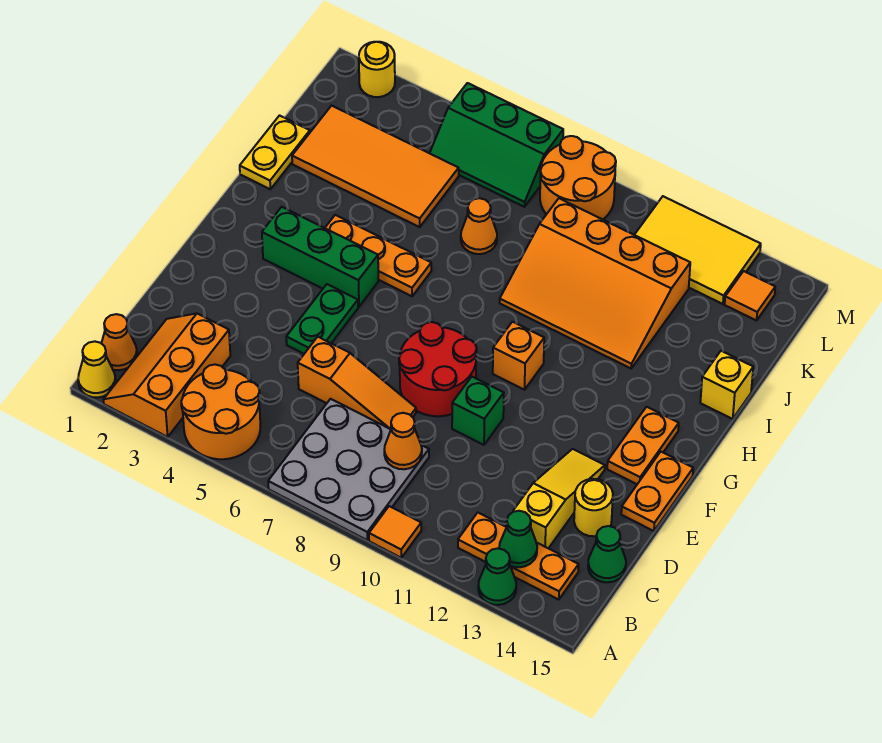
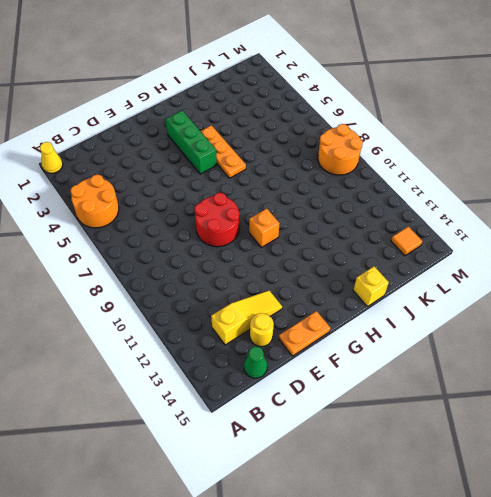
none -> orange 2x3 slope [103,313,230,437]
none -> grey 3x3 plate [268,399,429,540]
none -> orange 1x1 tile [369,506,421,558]
none -> green 1x1 cone [478,548,516,605]

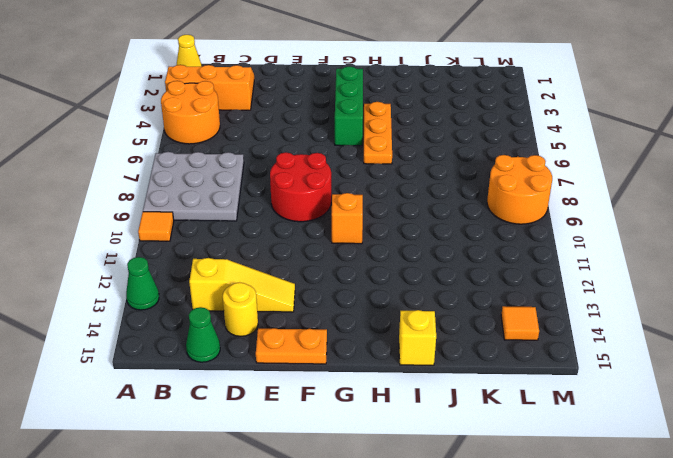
none -> orange 1x1 cone [101,314,137,370]
none -> orange 1x3 plate [458,513,579,600]
none -> orange 1x3 slope [298,337,416,429]
none -> green 1x2 plate [286,284,358,354]

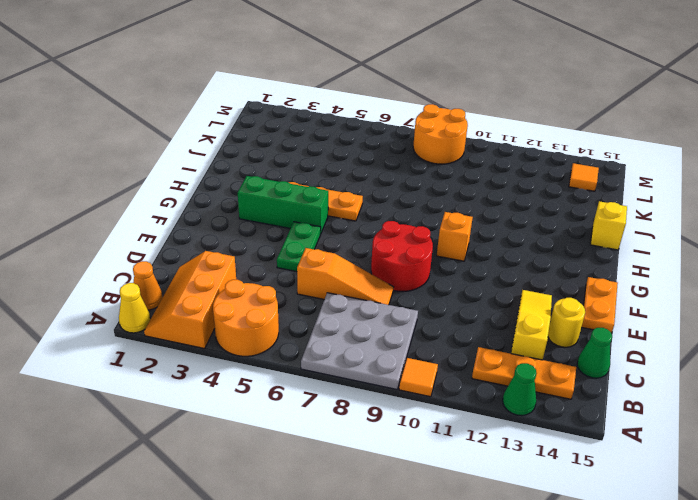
none -> green 1x1 brick [452,377,504,445]
none -> orange 1x2 plate [607,407,679,484]
none -> yellow 1x2 plate [240,116,310,189]
none -> orange 3x4 slope [500,198,690,368]

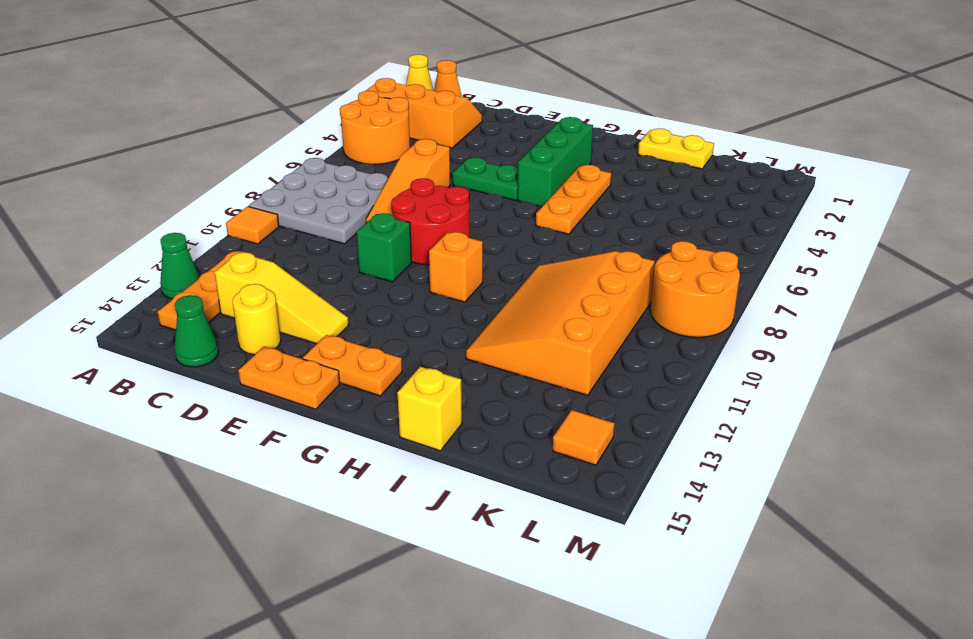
none -> orange 2x4 tile [292,106,459,227]
none -> orange 1x1 cone [461,198,497,254]
none -> green 2x3 slope [430,83,563,207]
none -> yellow 2x3 tile [635,196,761,304]

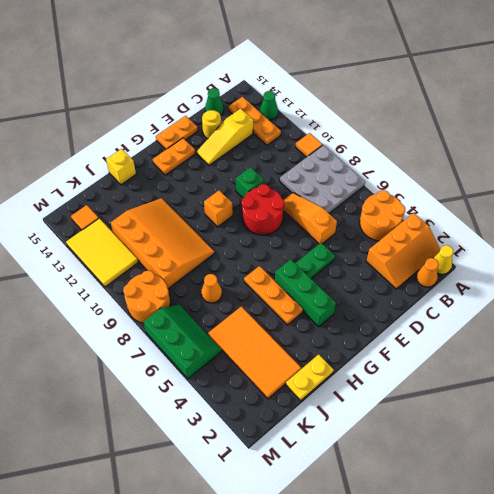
none -> yellow 1x1 round brick [359,42,395,97]
none -> green 1x1 cone [499,511,537,567]
none -> orange 1x1 cone [384,413,422,469]

